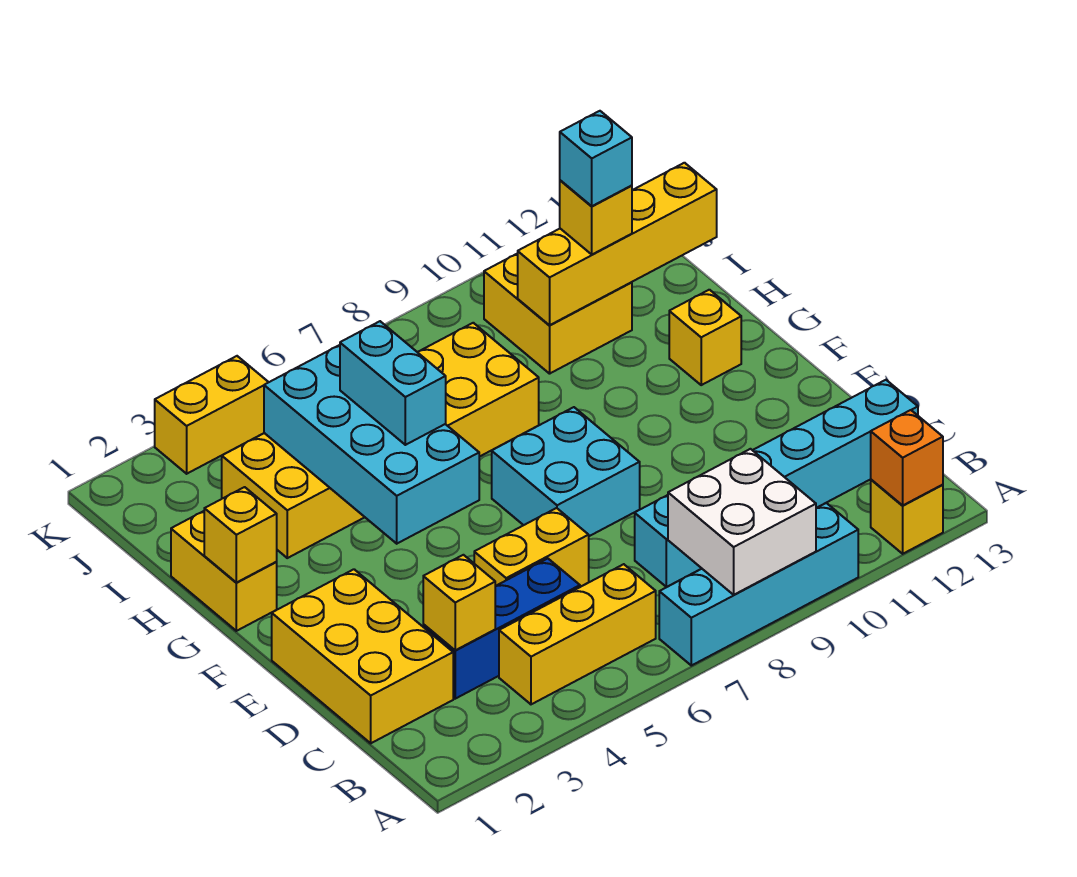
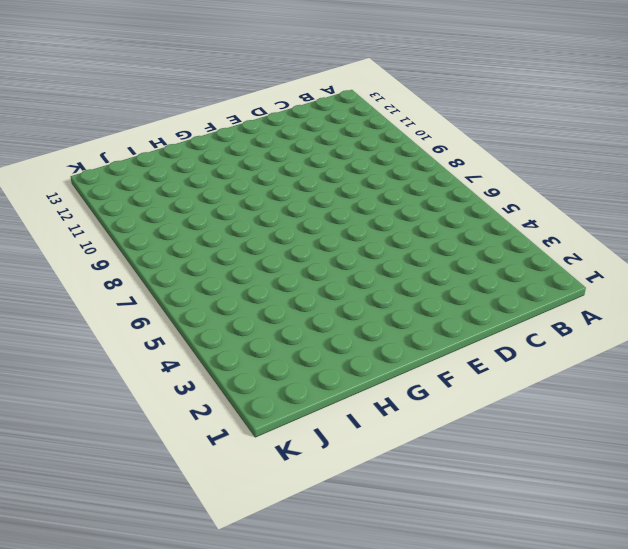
none -> cyan 1x4 brick [659,503,858,666]
none -> yellow 1x1 brick [871,480,943,554]
none -> yellow 1x3 brick [499,564,656,704]

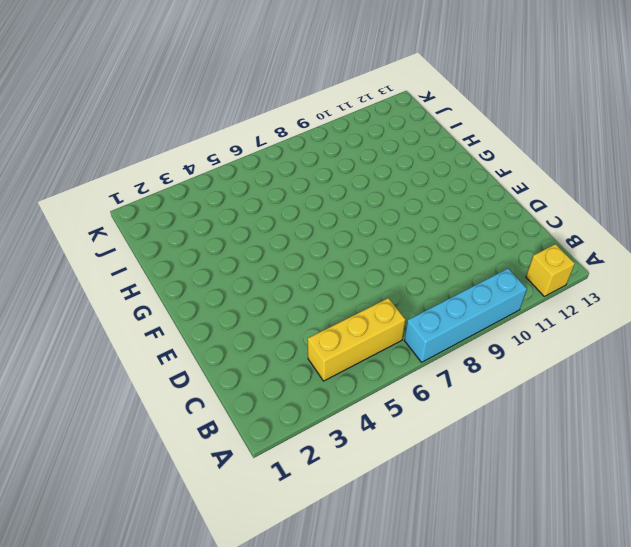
none -> yellow 2x3 brick [272,569,453,743]
none -> blue 1x3 brick [423,559,580,699]
none -> cyan 1x6 brick [635,380,918,587]

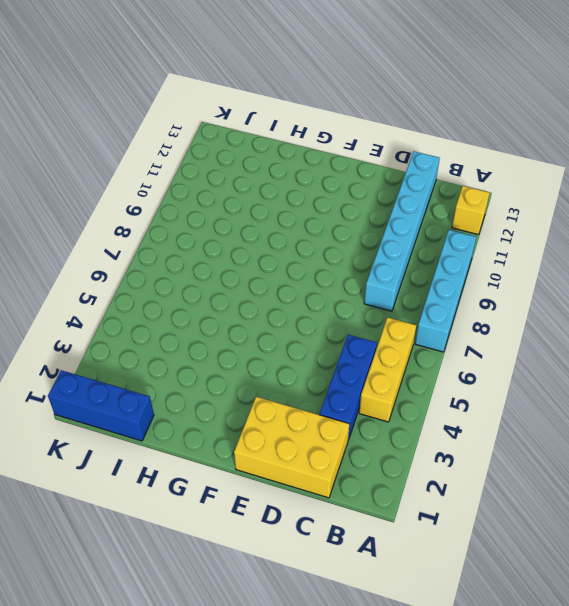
blue 1x3 brick [48,370,154,441] -> none
none -> yellow 1x2 brick [474,508,589,587]
none -> cyan 2x2 brick [492,407,640,536]
none -> yellow 1x2 brick [171,511,277,631]

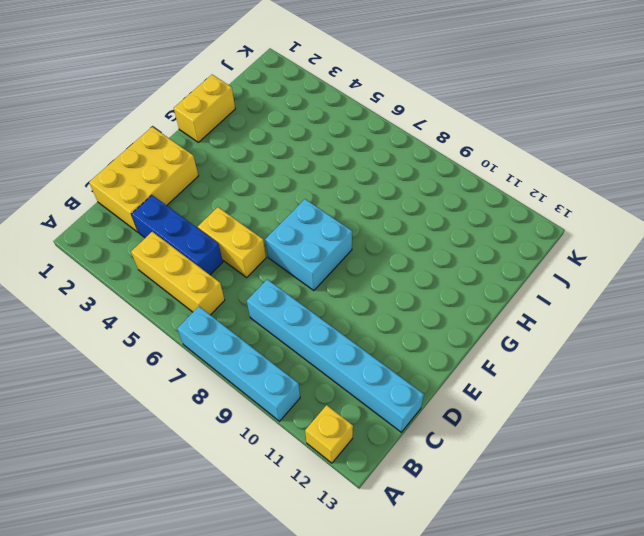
none -> yellow 1x1 brick [669,290,741,385]
none -> yellow 2x6 brick [222,323,539,558]
none -> yellow 2x2 brick [484,253,632,374]

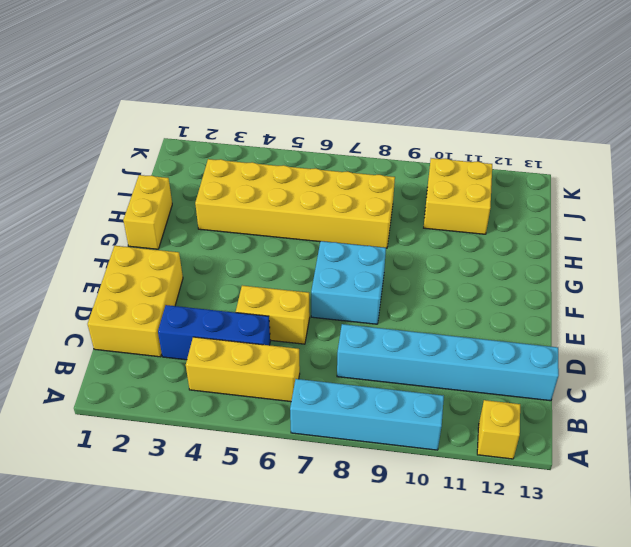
none -> yellow 1x1 brick [669,290,741,385]
none -> yellow 1x2 brick [155,356,269,474]
none -> white 2x2 brick [668,449,816,595]

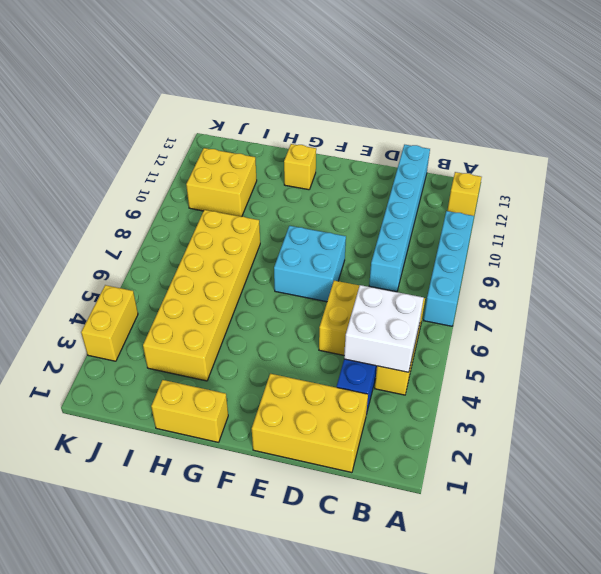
white 2x2 brick [344,285,424,372] -> white 2x2 brick moved to [668,449,816,595]
none -> orange 1x1 brick [871,410,943,506]
none -> yellow 1x1 brick [423,555,495,650]
none -> cyan 2x4 brick [264,345,479,544]

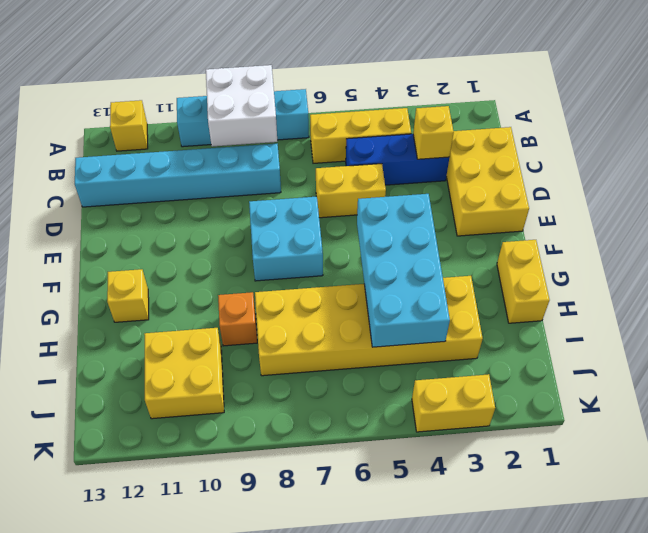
orange 1x1 brick [218,292,257,346] -> orange 1x1 brick moved to [871,410,943,506]
none -> yellow 1x1 brick [204,487,277,583]
none -> yellow 1x4 brick [518,163,717,325]
none -> cyan 1x2 brick [340,321,446,445]

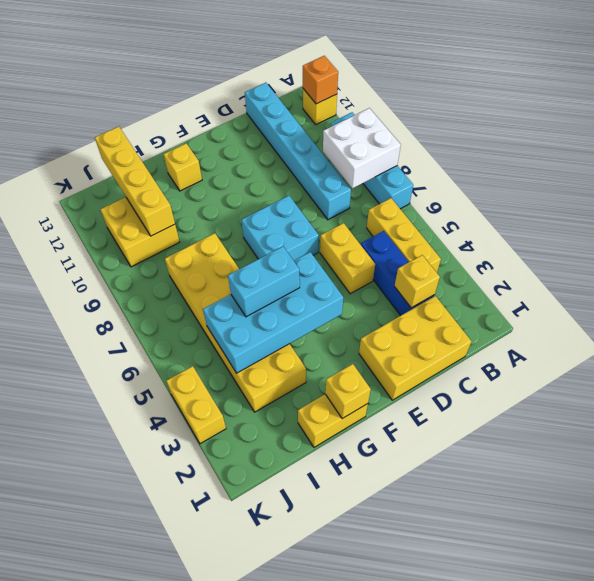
none -> yellow 1x1 brick [560,180,632,254]
none -> cyan 1x1 brick [560,111,632,206]

